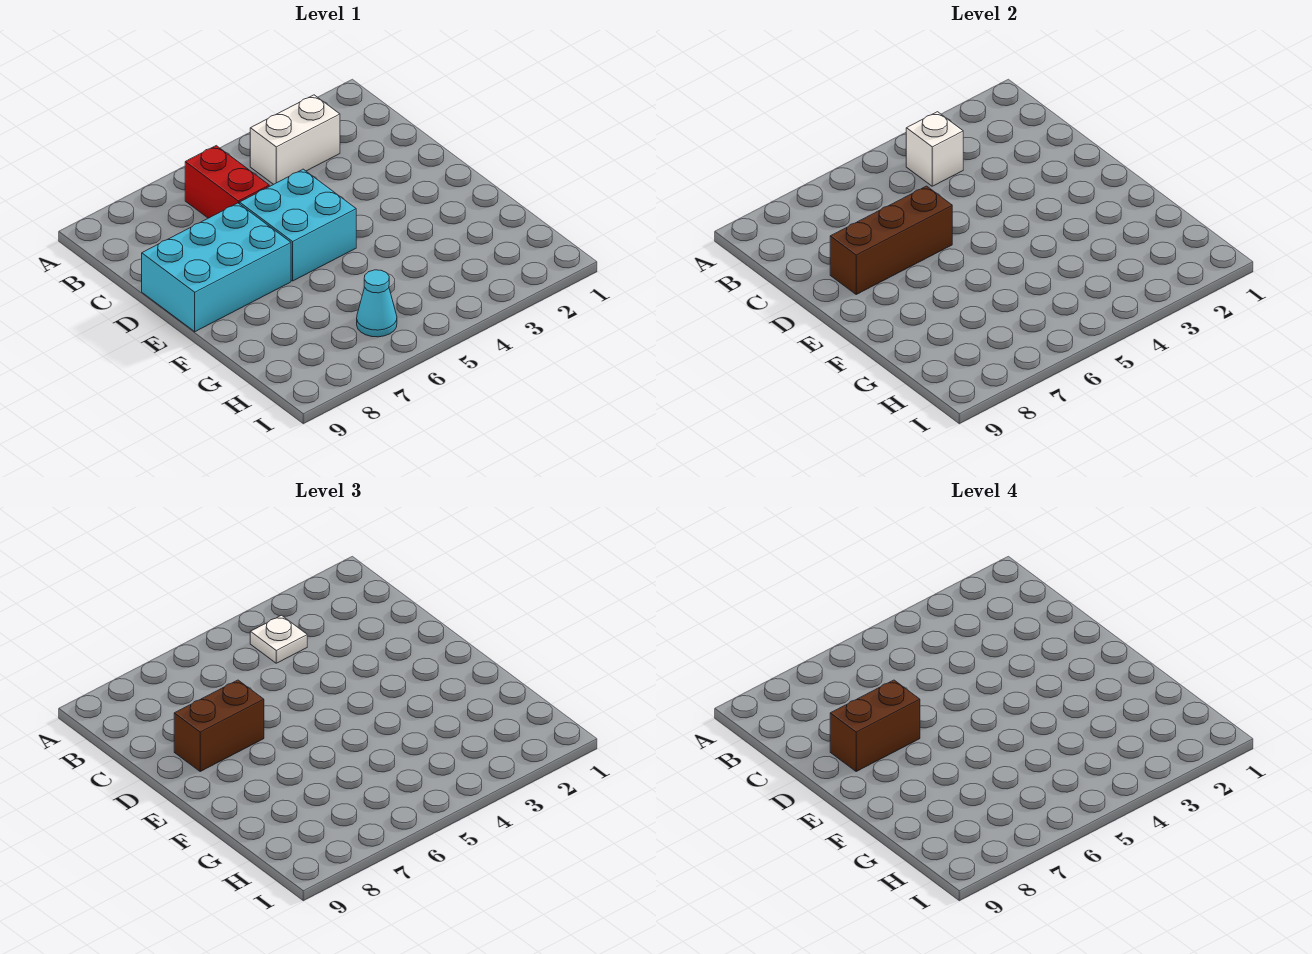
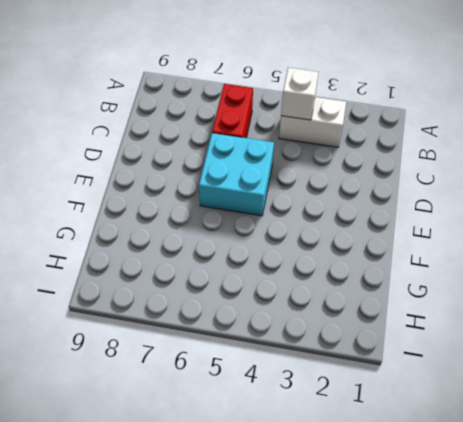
none -> cyan 2x3 brick [142,203,291,332]
none -> cyan 1x1 cone [357,270,397,337]

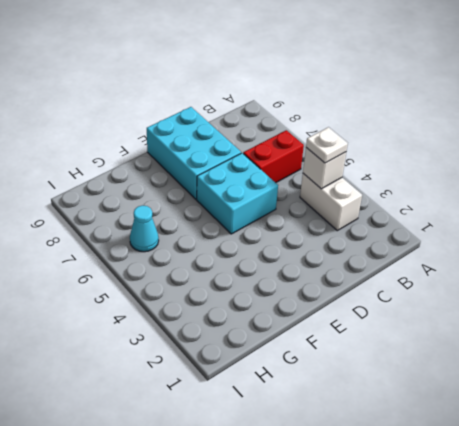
none -> brown 1x3 brick [830,186,952,294]
none -> brown 1x2 brick [174,680,264,771]

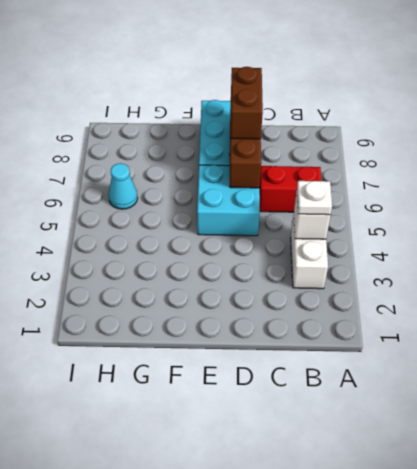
none -> brown 1x2 brick [830,680,920,771]

